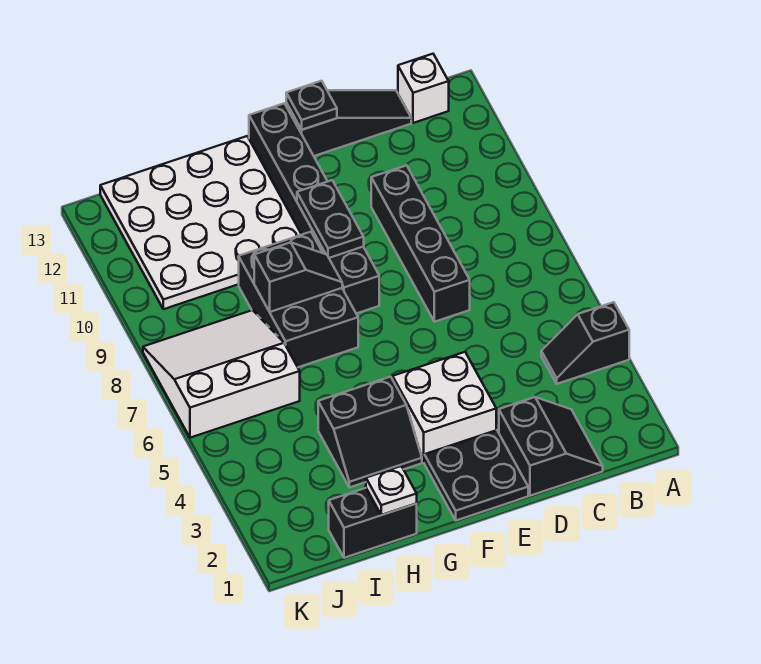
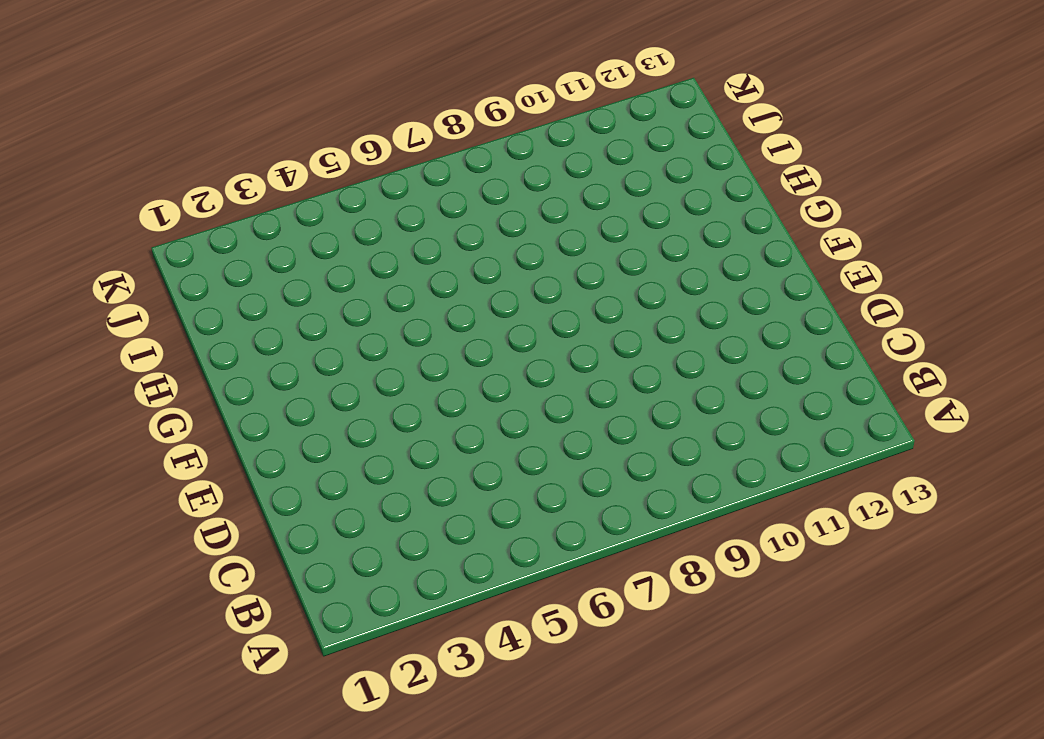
none -> black 1x2 slope [541,302,629,384]
none -> white 1x1 brick [398,54,449,123]
none -> black 2x2 slope [499,397,603,496]

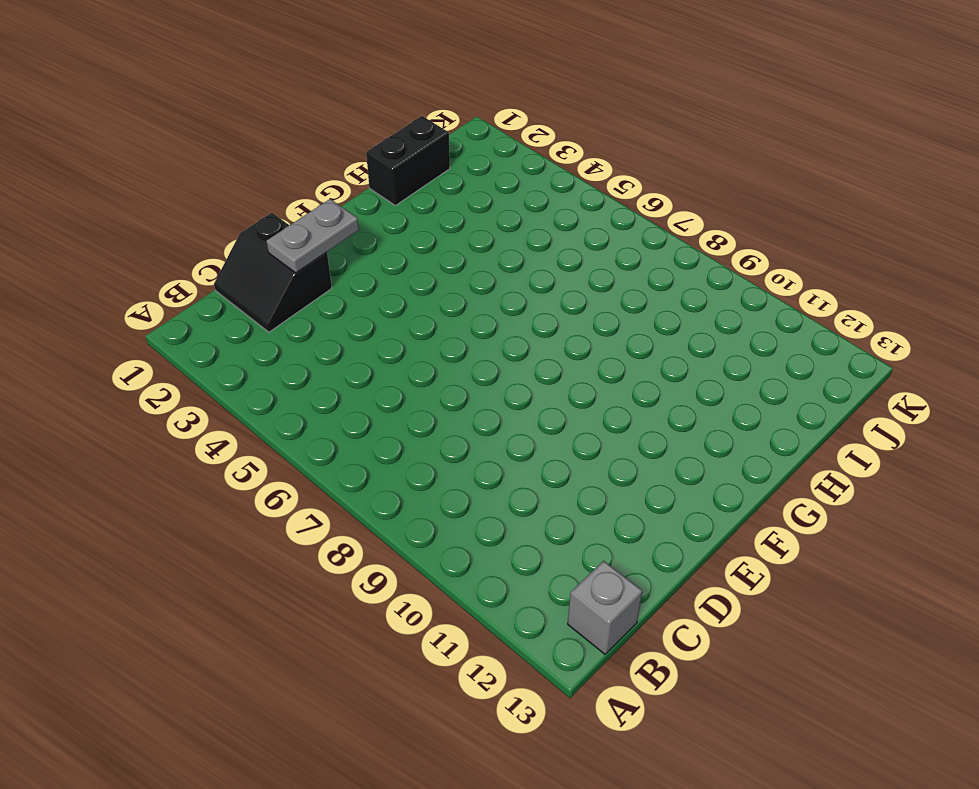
grey 1x1 brick [568,561,642,654] -> white 1x1 brick [398,54,449,123]
grey 1x2 plate [266,199,359,273] -> none
none -> black 1x2 slope [541,302,629,384]
none -> black 1x3 slope [286,90,411,156]
none -> black 1x4 brick [371,165,470,322]

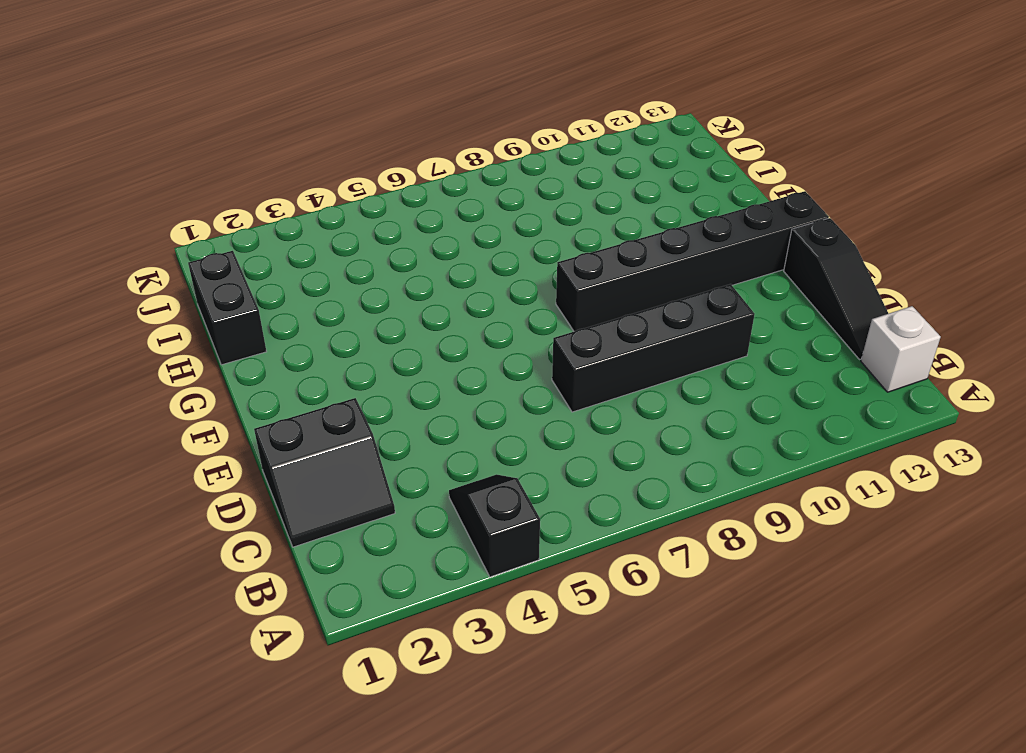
none -> black 2x2 plate [424,430,528,520]
none -> white 2x2 brick [393,352,496,462]
none -> black 2x2 slope [318,377,422,487]

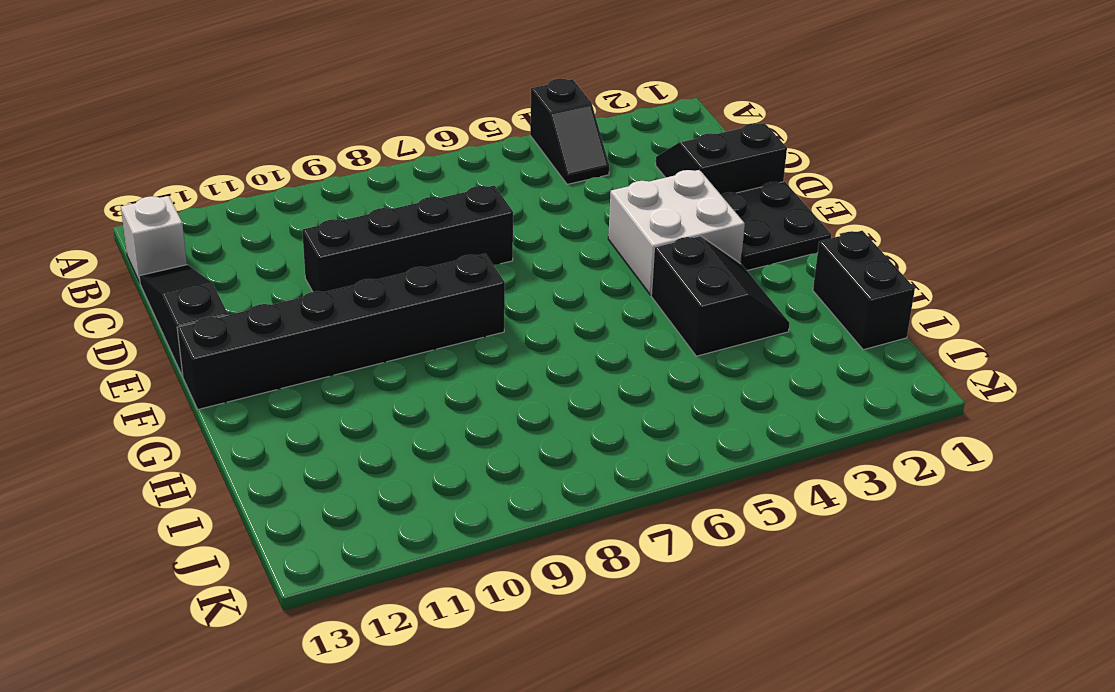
none -> black 2x3 brick [239,232,358,367]
none -> white 4x4 plate [100,136,302,309]
none -> white 3x3 slope [143,310,300,438]

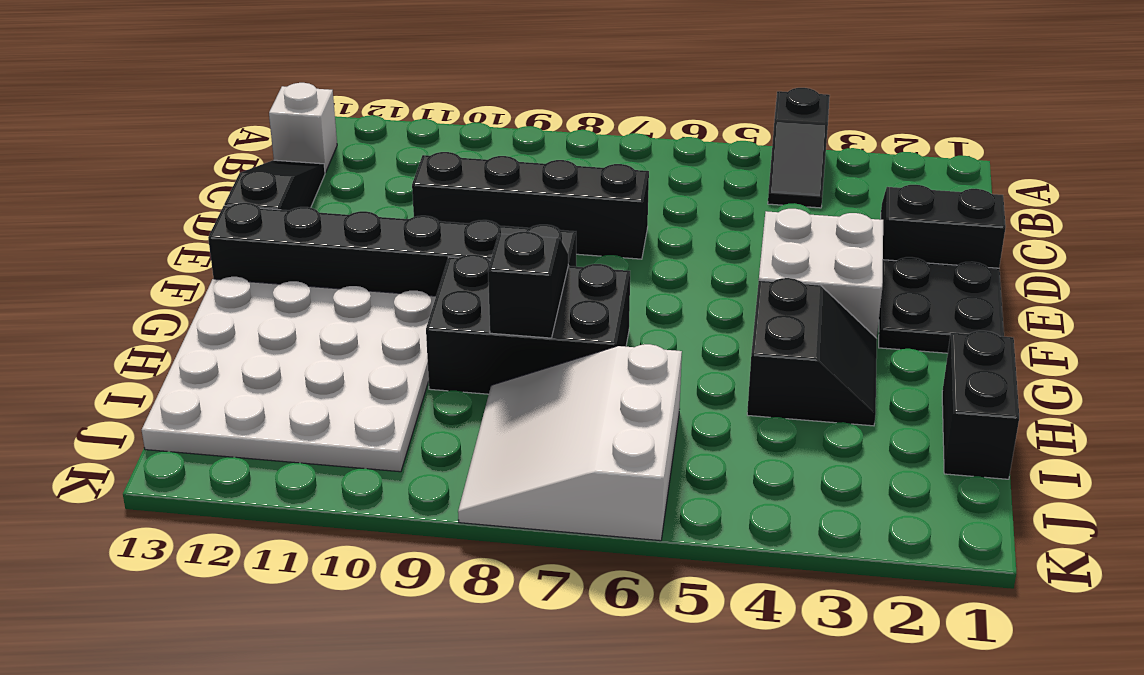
none -> black 1x1 plate [286,81,337,130]
none -> black 1x2 plate [297,180,364,258]
none -> white 1x1 plate [366,466,417,515]

